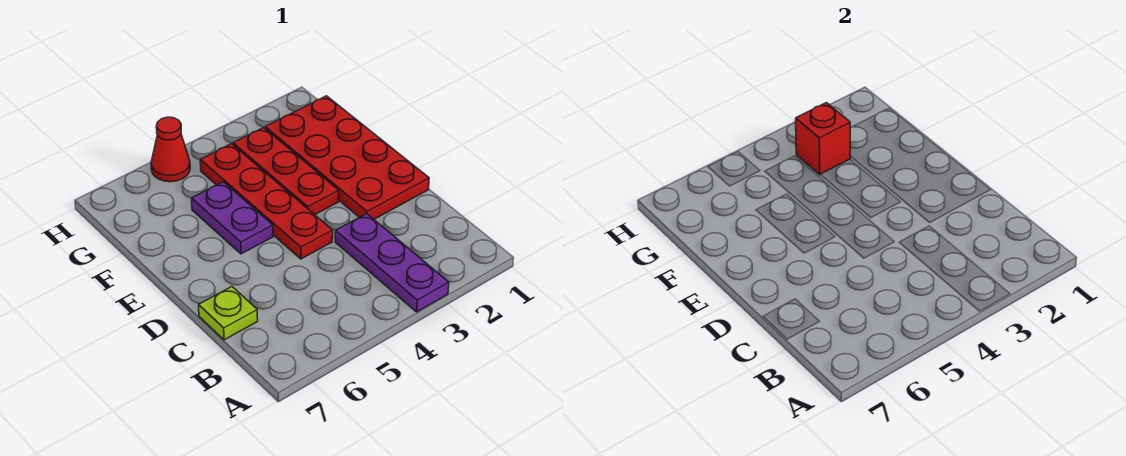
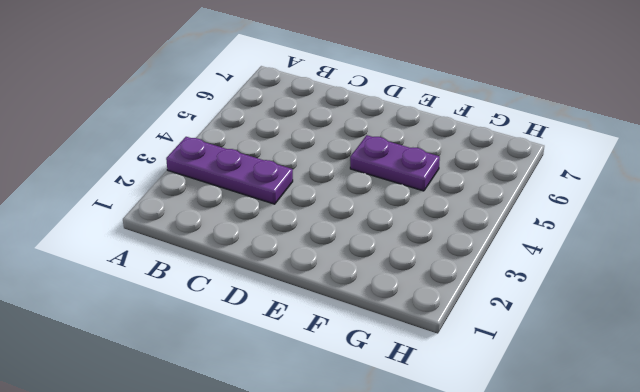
none -> lime 1x1 plate [199,287,258,340]
none -> red 2x4 plate [265,96,429,219]

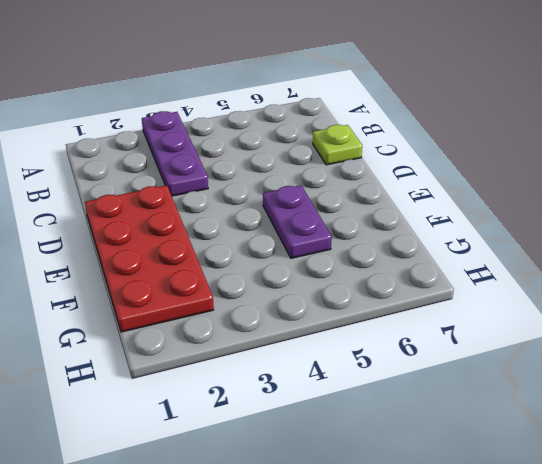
none -> red 1x4 plate [200,144,333,259]
none -> red 1x3 plate [233,127,339,215]

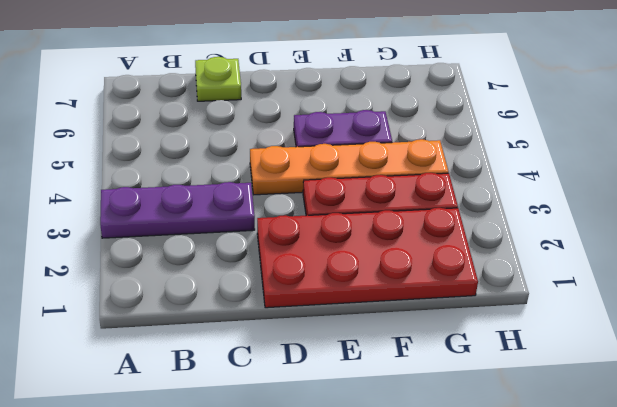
orange 1x4 plate [250,139,449,195] -> red 1x4 plate [200,144,333,259]
none -> red 1x1 cone [151,117,190,182]
none -> red 1x1 brick [796,103,850,175]

